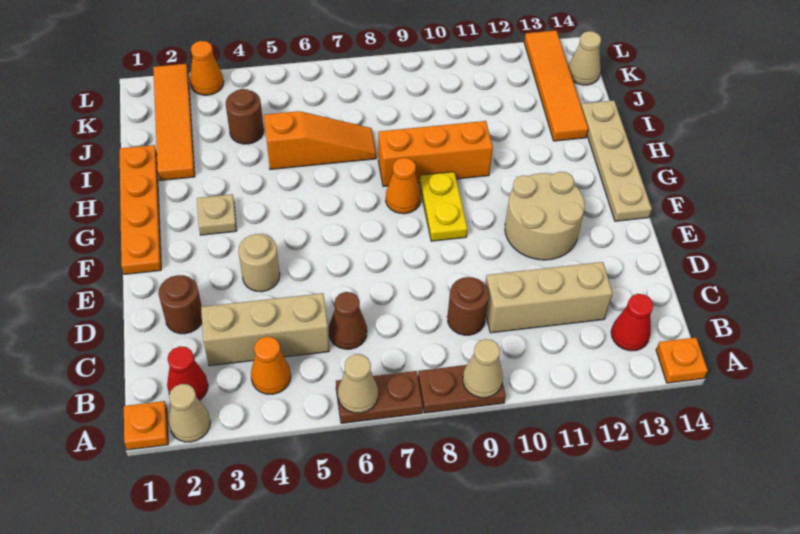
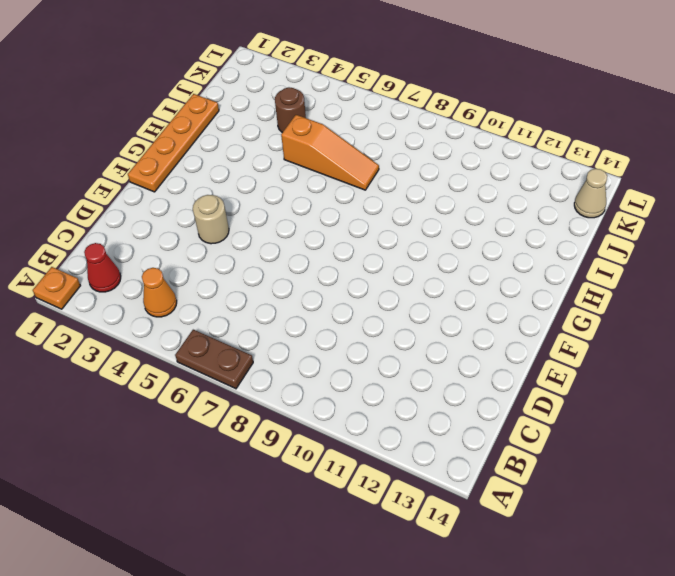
none -> tan 1x1 cone [169,384,210,442]
none -> brown 1x2 plate [418,365,506,413]
none -> orange 1x1 plate [656,337,708,383]

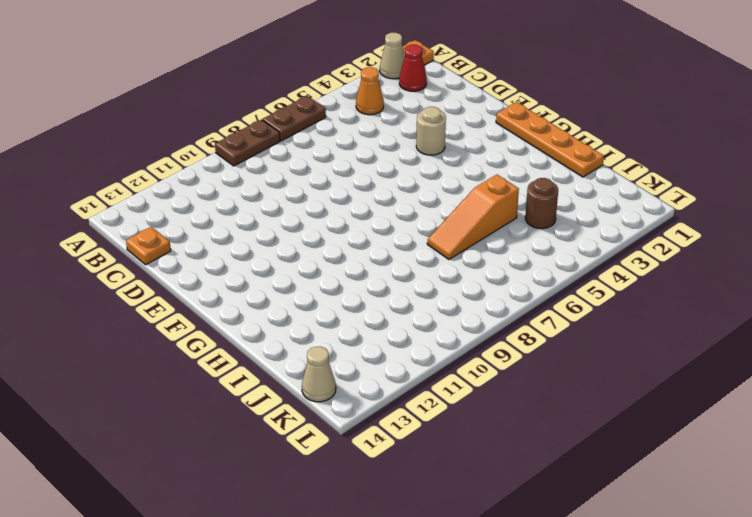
orange 1x1 plate [126,227,171,265] -> orange 1x1 plate moved to [656,337,708,383]
none -> red 1x1 cone [611,294,653,351]
none -> tan 1x3 brick [201,293,329,366]
none -> brown 1x1 cone [329,292,367,349]

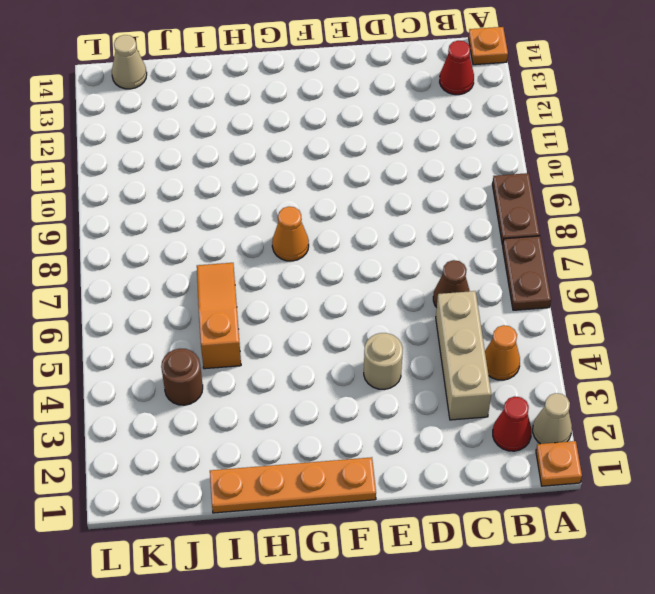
none -> brown 1x1 round brick [447,277,489,335]
none -> tan 1x3 brick [485,262,613,333]
none -> brown 1x1 round brick [158,275,202,334]

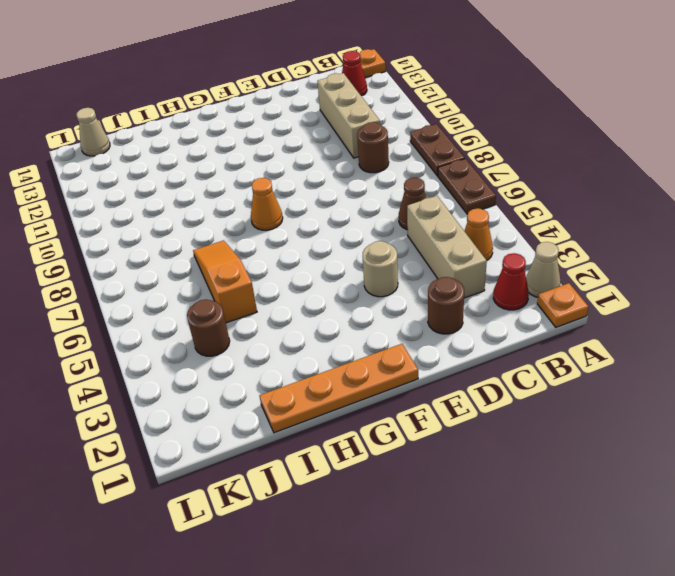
none -> tan 2x2 round brick [505,172,585,260]
none -> yellow 1x2 plate [419,172,468,241]
none -> tan 1x4 plate [581,101,652,221]

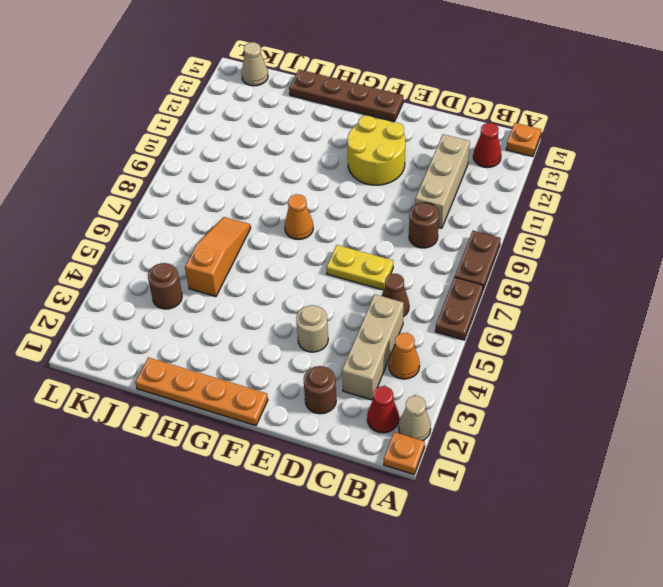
yellow 1x2 plate [326,245,393,290] -> yellow 1x2 plate moved to [419,172,468,241]
yellow 2x2 round brick [347,115,405,185] -> tan 2x2 round brick [505,172,585,260]
brown 1x4 plate [289,70,403,122] -> tan 1x4 plate [581,101,652,221]
none -> tan 1x1 plate [197,194,237,235]
none -> orange 1x3 brick [378,121,493,187]
none -> orange 1x4 tile [153,64,195,181]

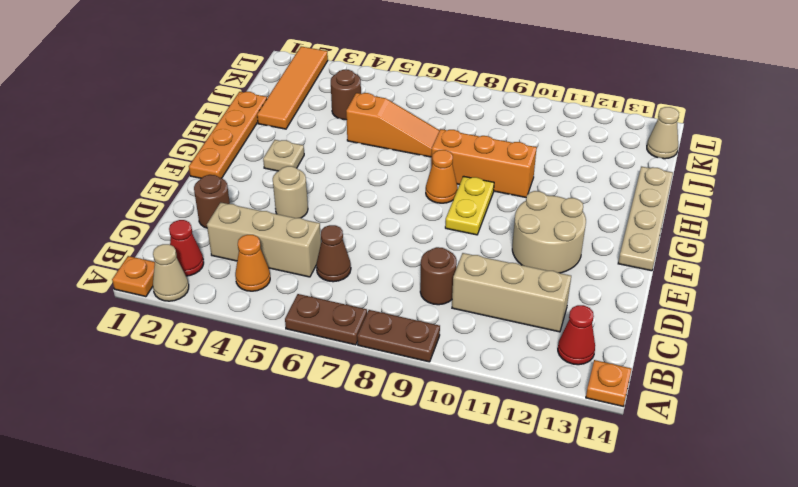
none -> orange 1x4 tile [524,30,588,141]
none -> orange 1x1 cone [190,41,224,95]
none -> tan 1x1 cone [338,354,378,413]

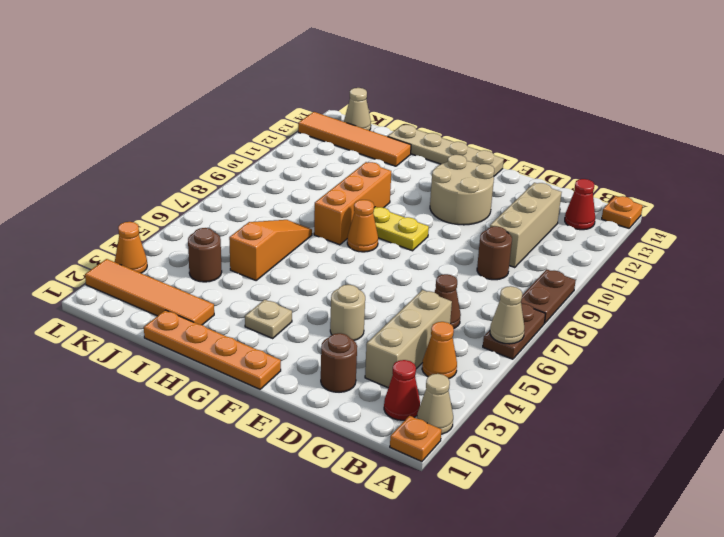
none -> tan 1x1 cone [463,339,503,398]

